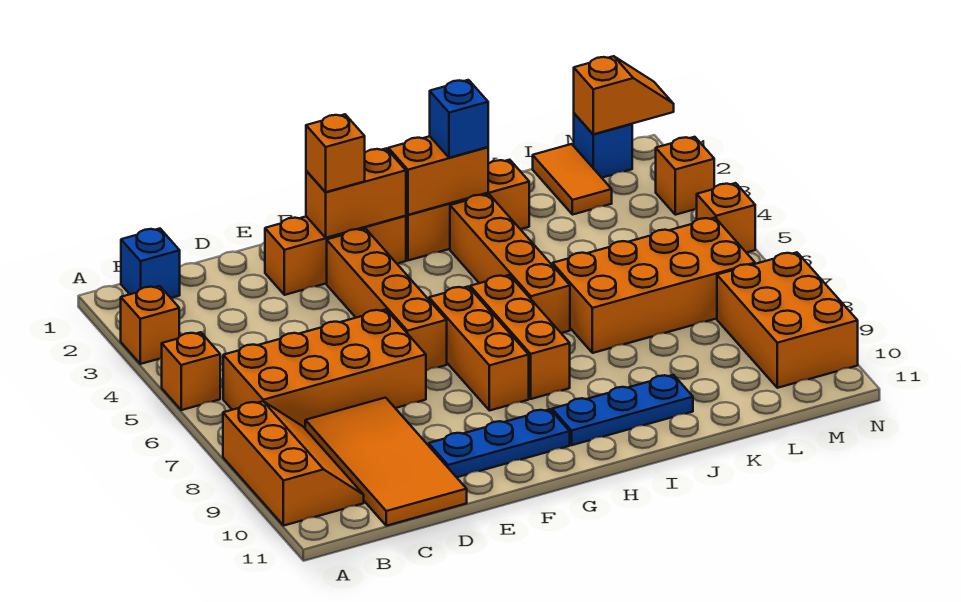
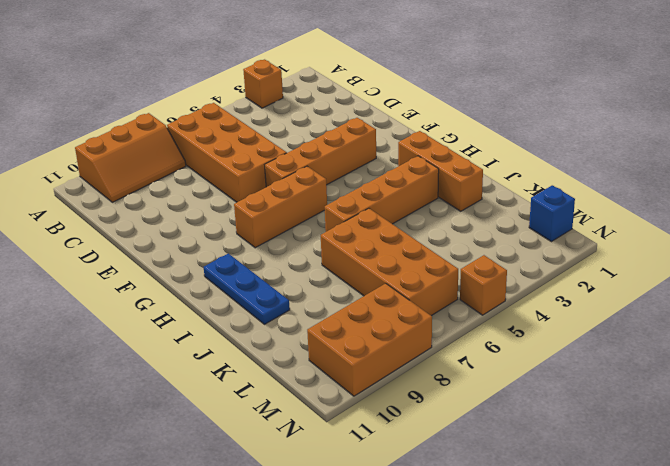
none -> orange 1x1 brick [162,332,220,410]
none -> blue 1x1 brick [121,229,180,298]
none -> orange 2x4 tile [305,398,467,526]

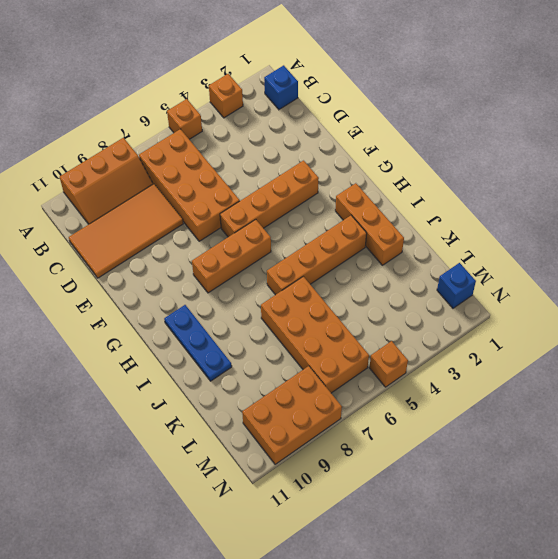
none -> orange 1x3 brick [265,216,406,295]
none -> blue 1x3 plate [429,409,570,477]
none -> orange 1x3 brick [470,275,570,399]

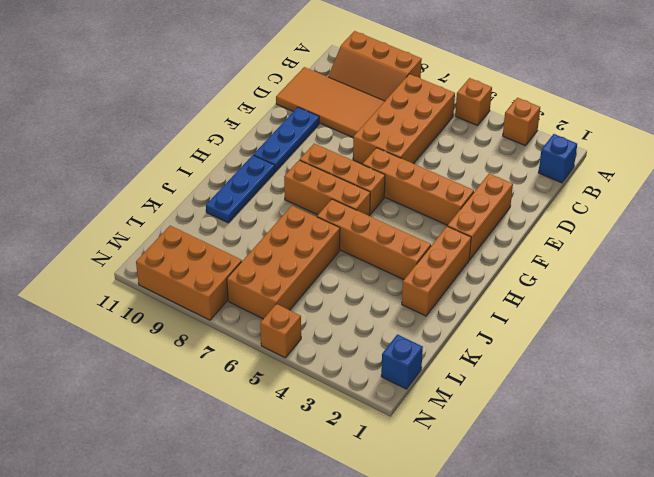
none -> orange 1x2 tile [533,144,612,215]
none -> orange 1x1 brick [656,137,714,215]
none -> orange 1x2 brick [306,148,406,238]

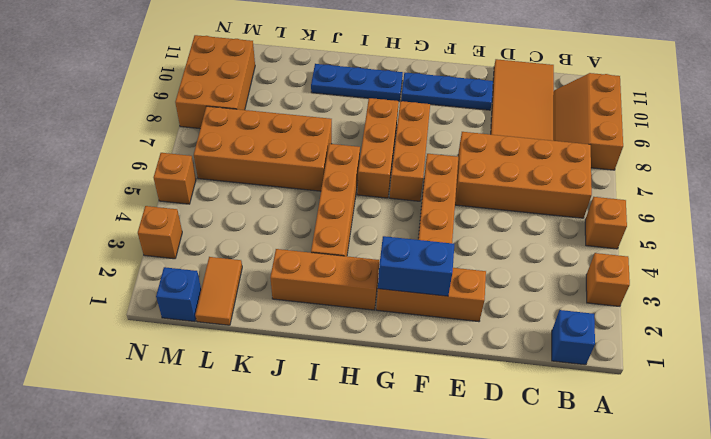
blue 1x2 brick [378,236,454,296] -> orange 1x2 brick [306,148,406,238]
none -> orange 1x2 brick [388,136,488,215]
none -> orange 1x2 slope [574,56,674,134]
none -> orange 1x1 brick [306,114,365,192]

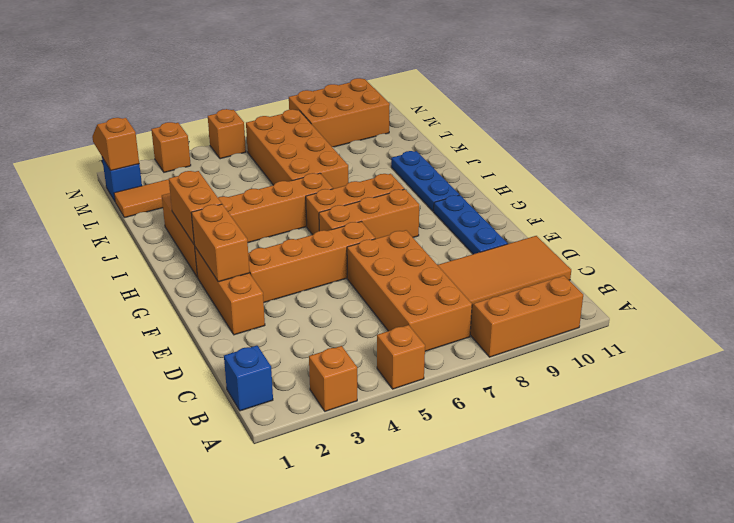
none -> orange 1x1 brick [306,114,365,192]
none -> blue 1x1 brick [430,80,488,158]

